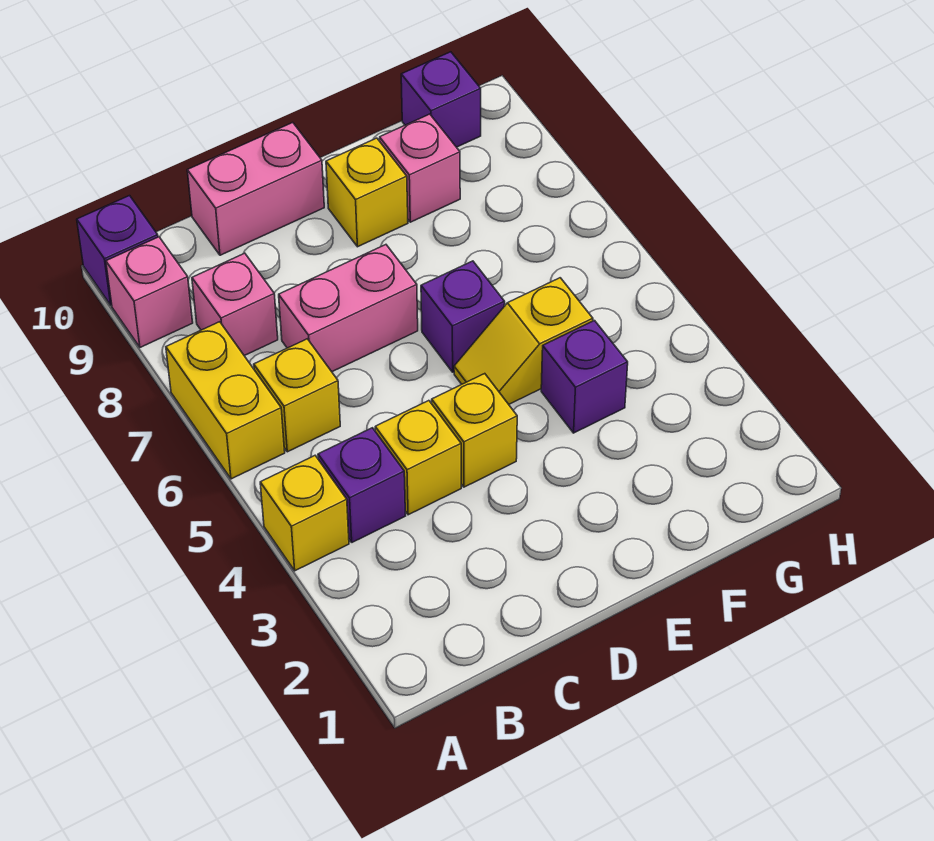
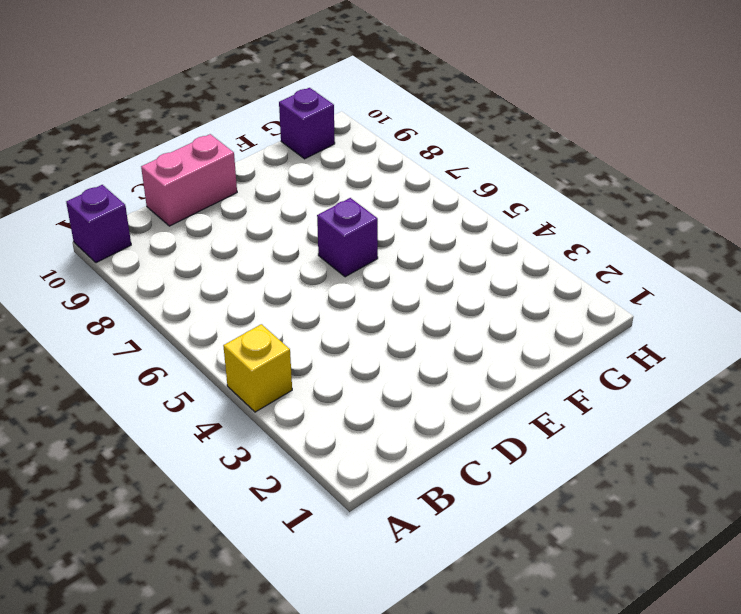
none -> yellow 1x2 brick [166,322,285,479]
none -> pink 1x1 brick [106,237,193,347]
none -> purple 1x1 brick [318,428,405,542]

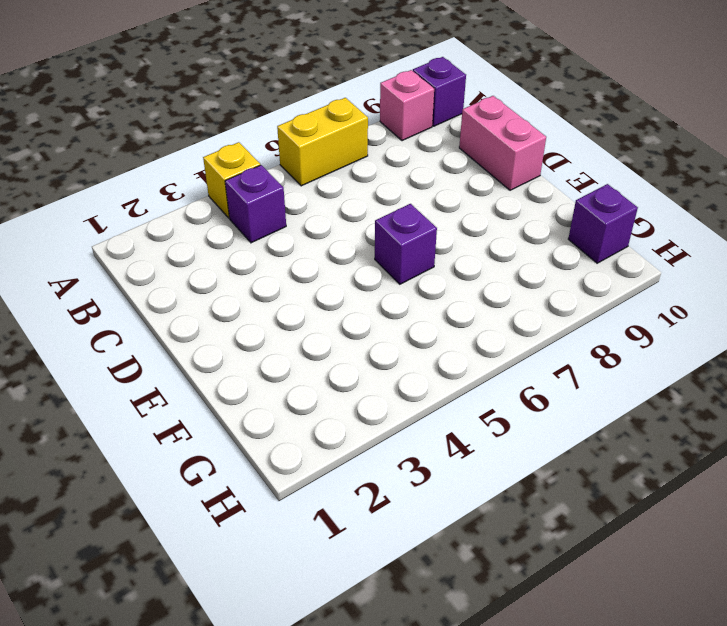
none -> yellow 1x1 brick [254,339,340,452]
none -> pink 1x1 brick [192,253,278,356]
none -> yellow 1x1 brick [375,401,461,515]

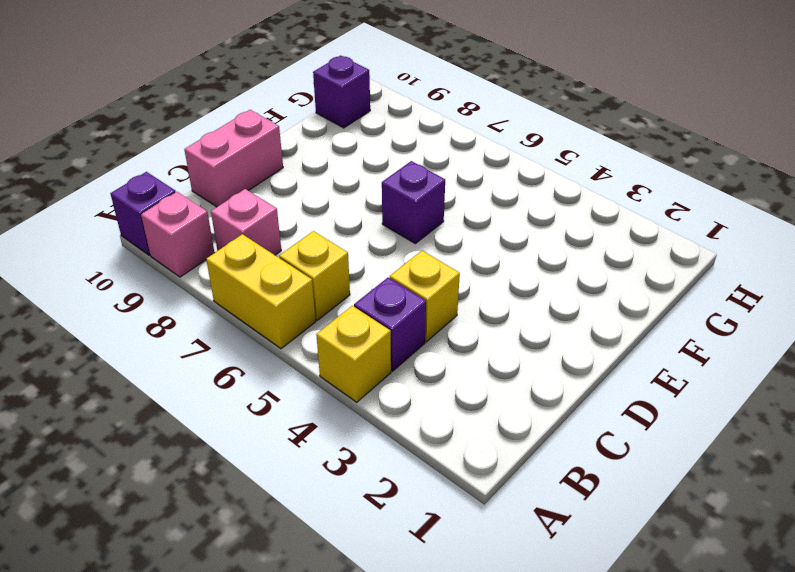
none -> pink 1x2 brick [279,245,418,372]
none -> yellow 1x1 brick [432,374,517,487]
none -> yellow 1x2 slope [454,278,593,404]

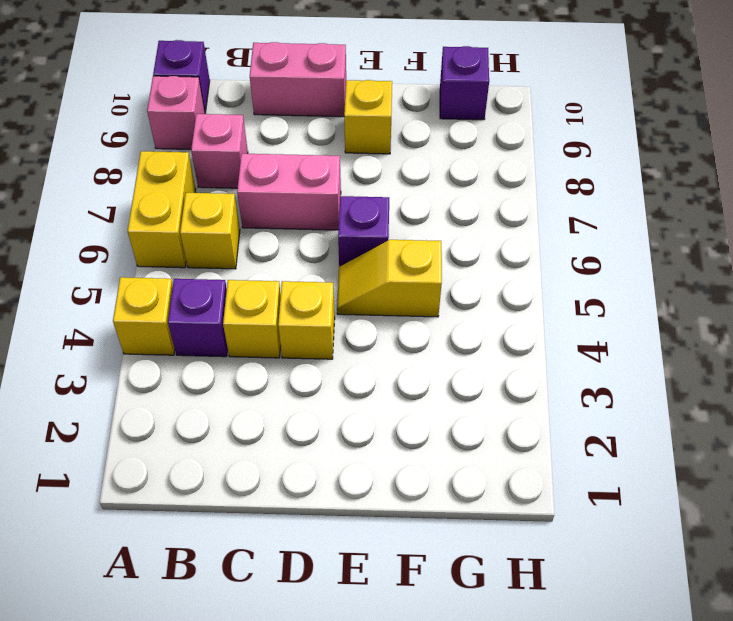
none -> purple 1x1 brick [541,321,628,433]
none -> pink 1x1 brick [380,114,460,222]

